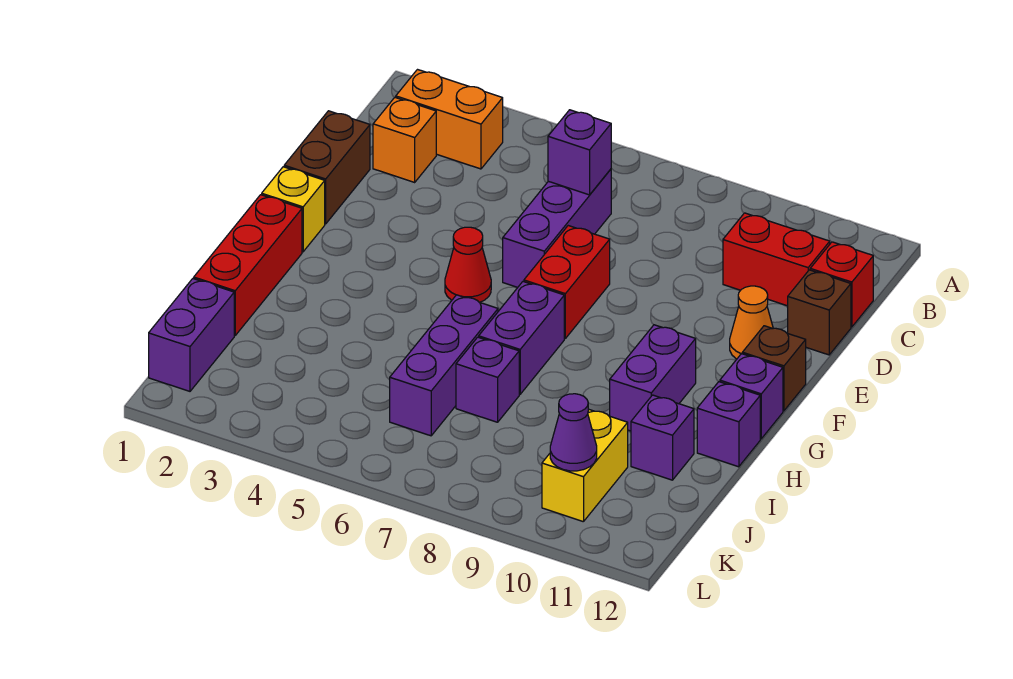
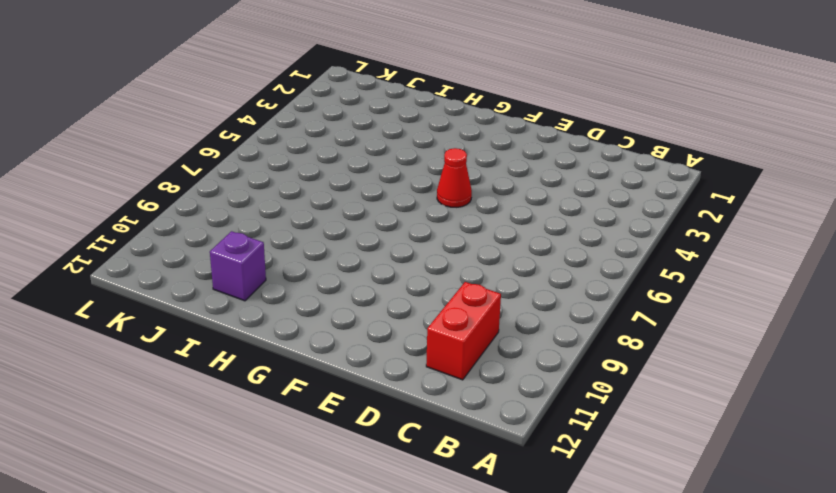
none -> orange 1x2 brick [396,70,503,169]
none -> orange 1x1 brick [373,97,436,182]
none -> purple 1x3 brick [503,169,611,287]

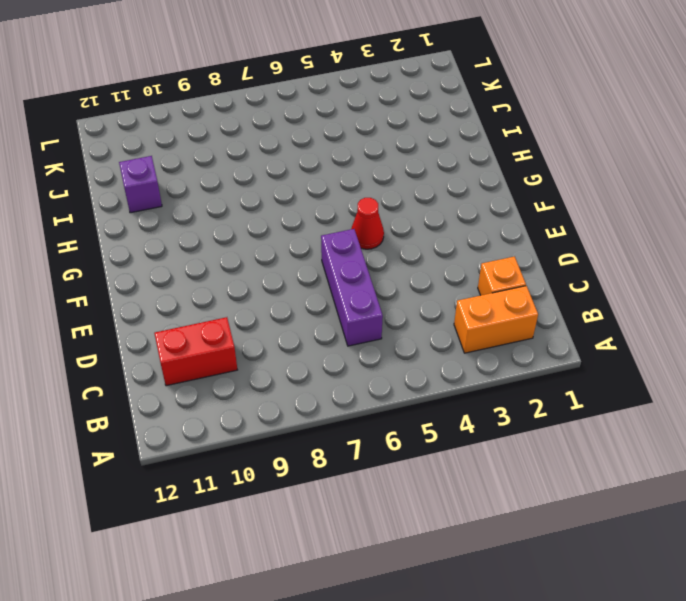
none -> red 1x1 brick [810,242,873,327]
none -> brown 1x2 brick [284,111,370,224]
none -> brown 1x1 brick [788,270,851,355]

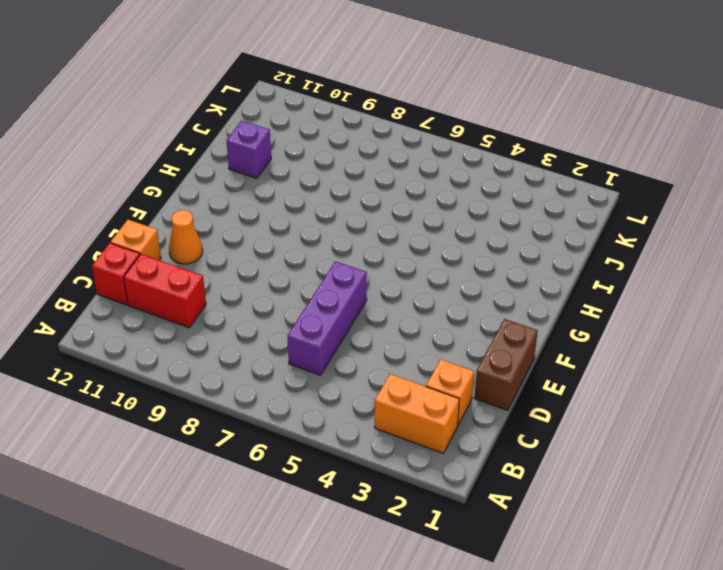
orange 1x1 brick [111,220,161,260] -> brown 1x1 brick [788,270,851,355]
none -> red 1x2 brick [524,226,610,338]
none -> yellow 1x1 brick [262,167,325,252]
none -> red 1x1 cone [445,227,491,302]

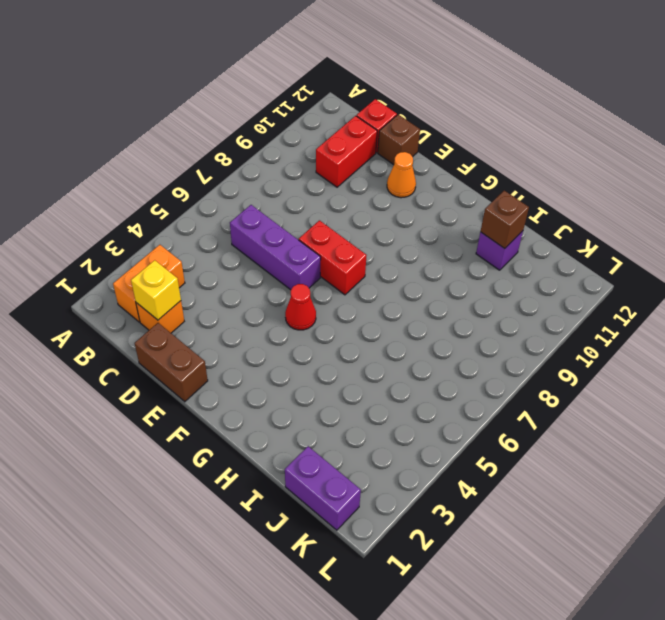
yellow 1x1 brick [131,260,181,320] -> yellow 1x1 brick moved to [262,167,325,252]
brown 1x1 brick [481,191,529,248] -> brown 1x1 brick moved to [742,326,806,411]
none -> red 1x3 brick [194,195,302,335]
none -> purple 1x2 brick [479,282,564,394]
none -> purple 1x2 brick [610,325,696,431]

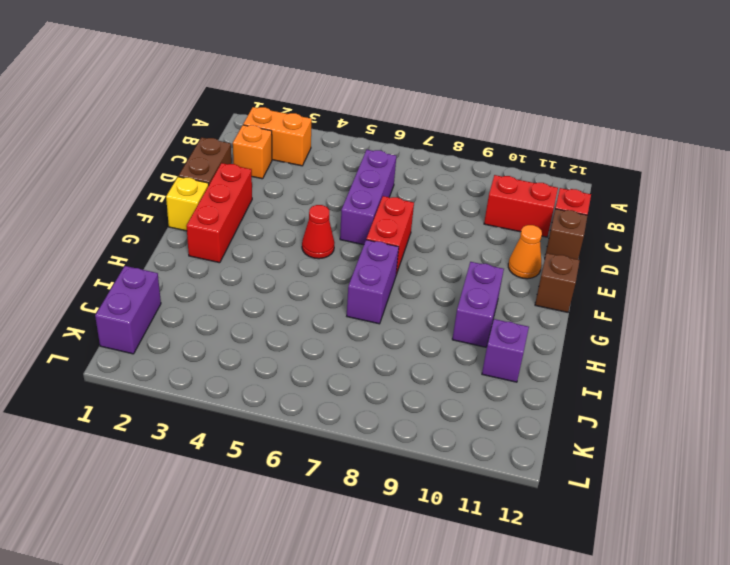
red 1x3 brick [186,163,252,263] -> red 1x3 brick moved to [194,195,302,335]
none -> purple 1x1 brick [720,354,783,439]
none -> purple 1x3 brick [390,295,498,436]
none -> purple 1x1 brick [697,382,760,467]

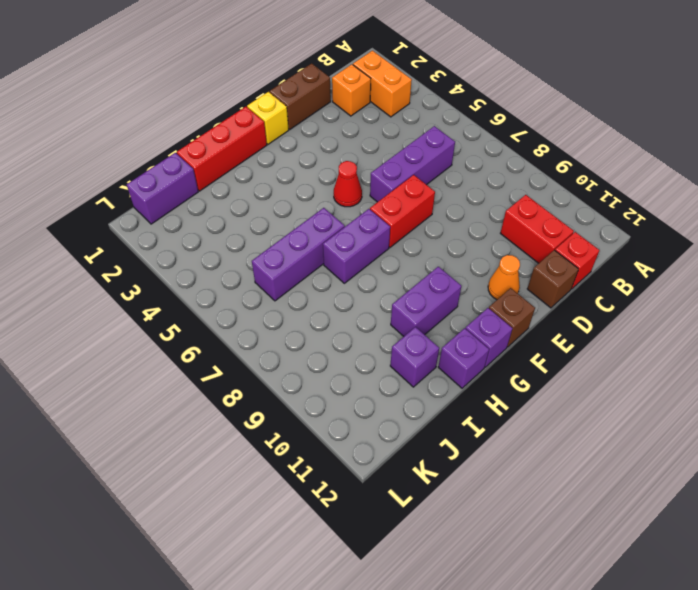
none -> purple 1x1 brick [456,337,519,422]
none -> yellow 1x2 brick [542,409,628,522]
none -> purple 1x1 brick [548,110,611,195]

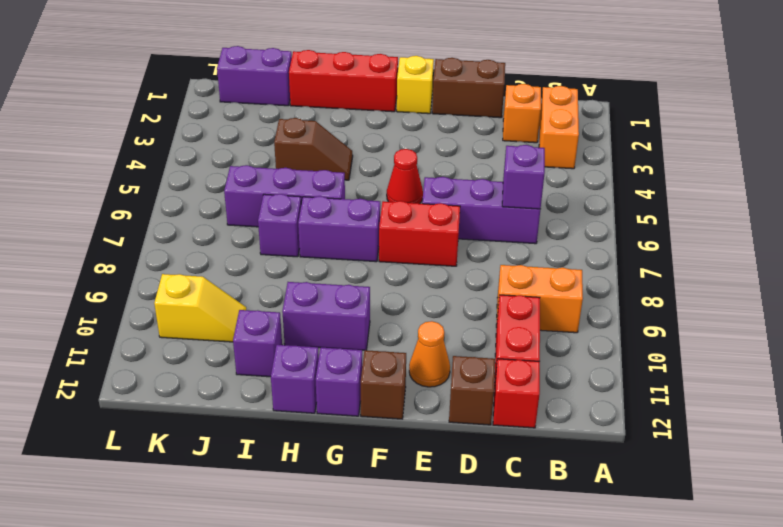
orange 1x2 brick [496,265,583,333] -> none
brown 1x2 slope [274,118,353,180] -> none
yellow 1x2 slope [154,274,246,342] -> yellow 1x2 brick [542,409,628,522]
none -> purple 1x1 cone [550,394,597,471]

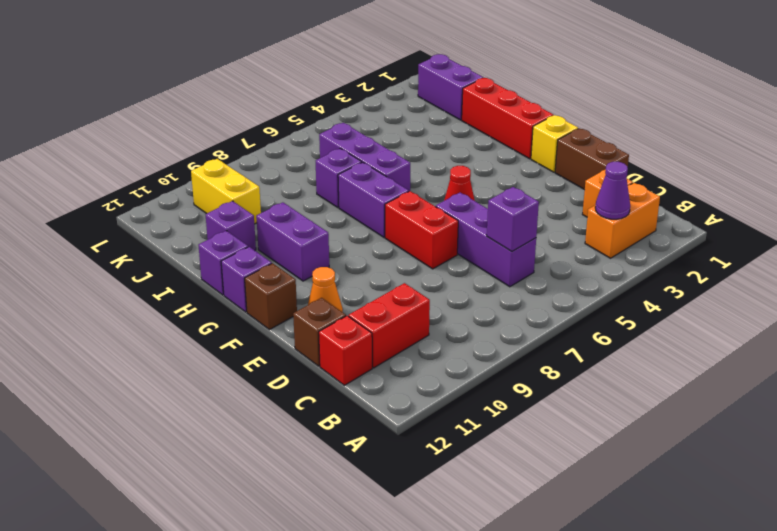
purple 1x1 cone [595,162,630,219] -> purple 1x1 cone moved to [550,394,597,471]

